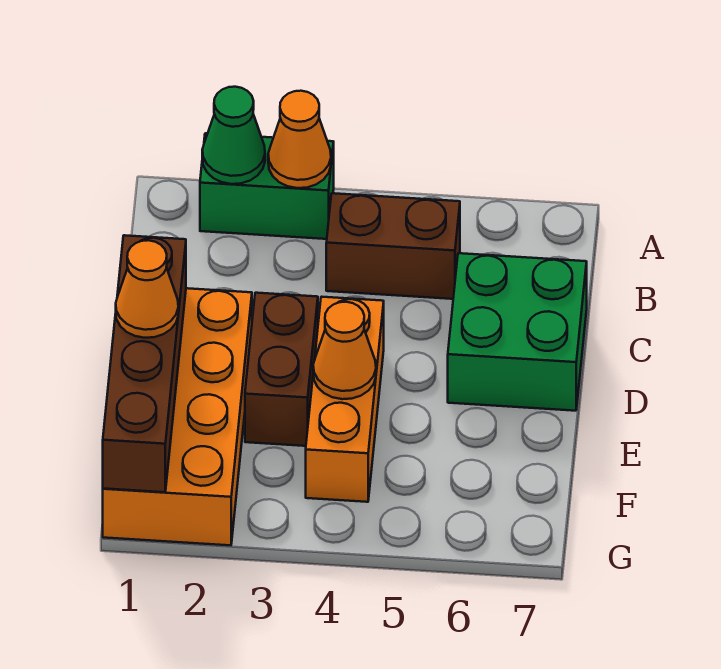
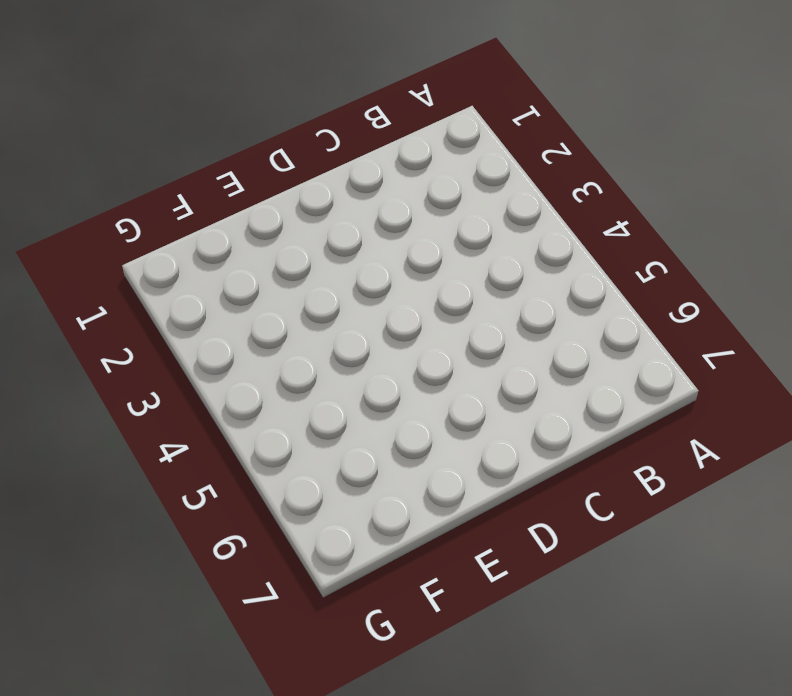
none -> green 1x2 brick [200,133,334,239]
none -> brown 1x2 brick [326,193,460,299]

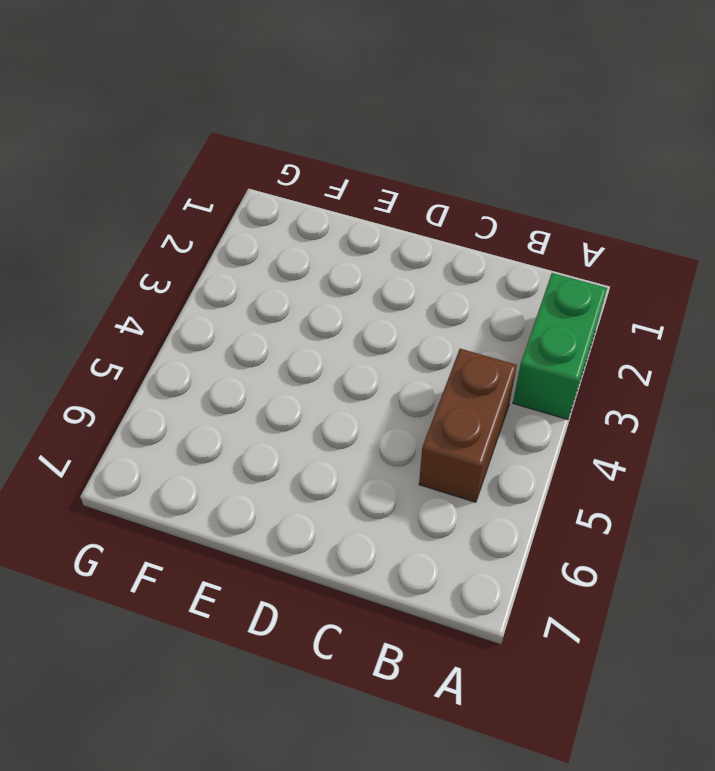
none -> green 2x2 brick [448,253,587,411]
none -> orange 2x4 brick [103,288,252,545]

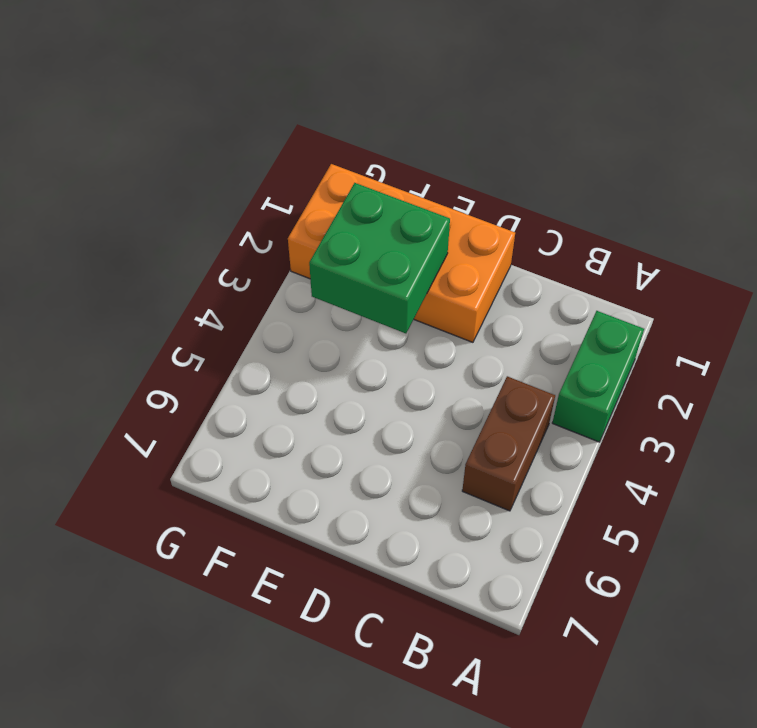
green 2x2 brick [309,183,450,333] -> green 2x2 brick moved to [448,253,587,411]
none -> brown 1x2 brick [245,293,318,446]
none -> orange 1x3 brick [306,297,384,502]

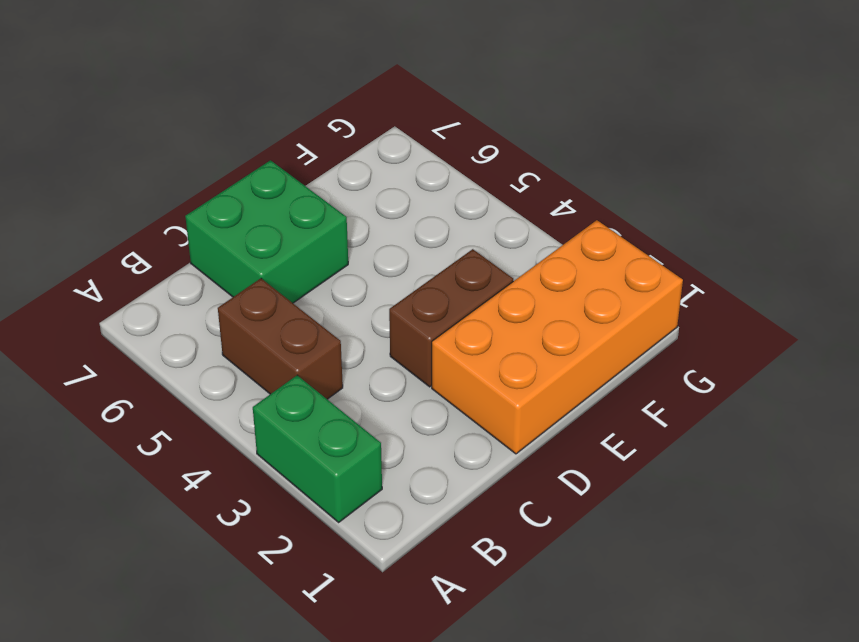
none -> orange 1x3 brick [306,297,384,502]
none -> green 1x1 cone [202,87,265,184]

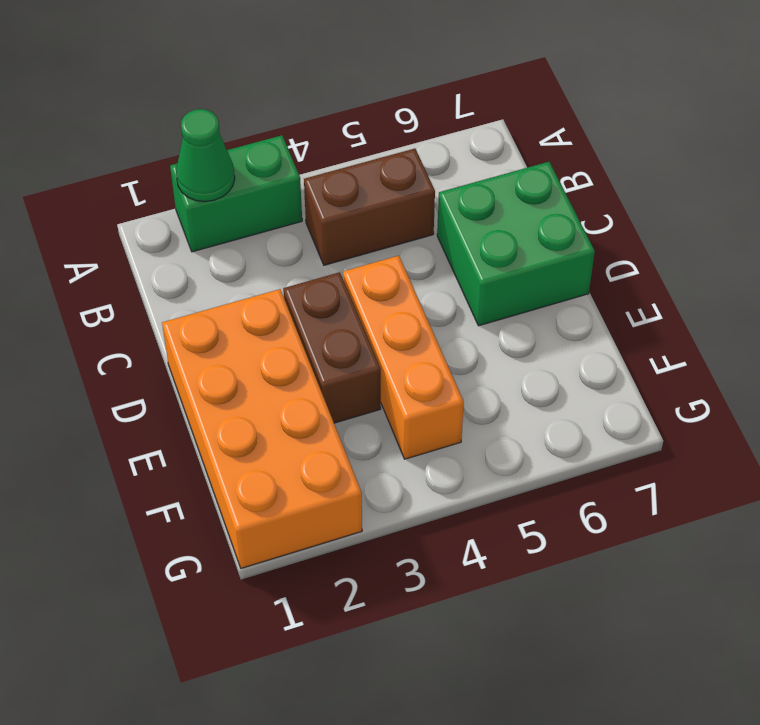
none -> orange 1x1 cone [268,91,331,188]
none -> brown 1x4 brick [103,235,186,492]

